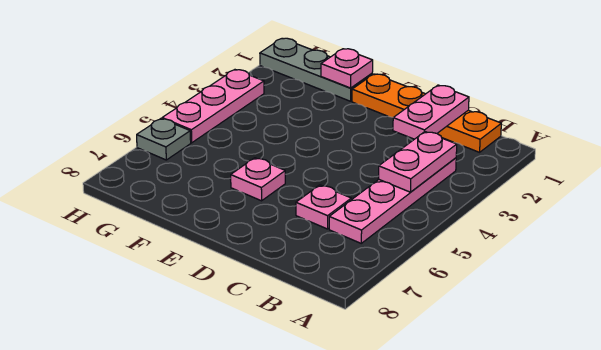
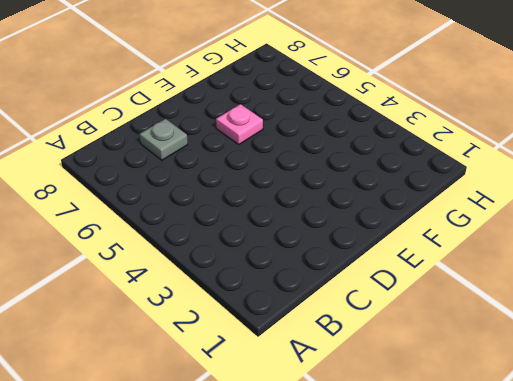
grey 1x1 plate [139,119,188,160] -> grey 1x1 plate moved to [137,119,191,160]
none -> orange 1x4 plate [352,74,501,152]
none -> pink 1x4 plate [329,158,456,243]

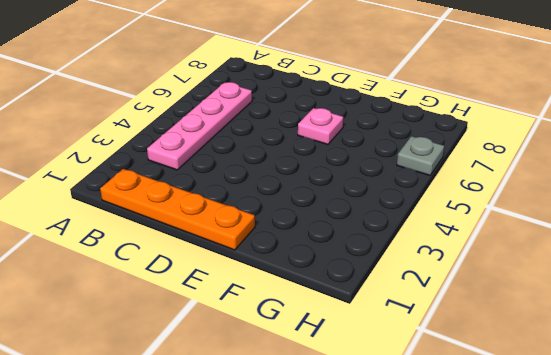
none -> pink 1x1 plate [296,185,351,229]
none -> grey 1x3 plate [260,38,372,101]

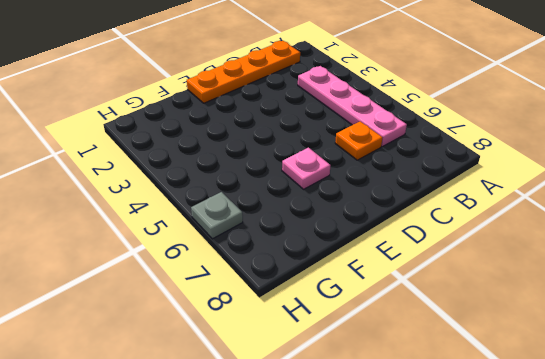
orange 1x1 plate [335,122,382,160] -> pink 1x1 plate [296,185,351,229]
none -> grey 1x3 plate [260,38,372,101]
none -> pink 1x3 plate [162,70,264,143]

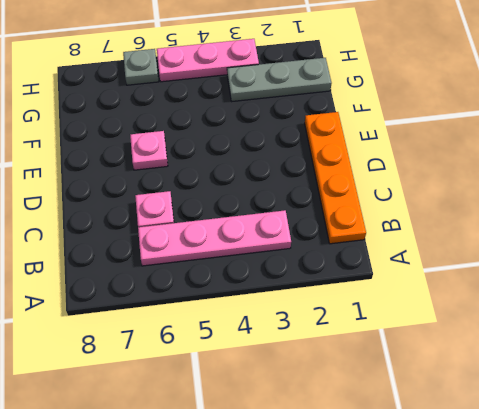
grey 1x3 plate [227,58,332,101] -> grey 1x3 plate turned to [260,38,372,101]
none -> pink 1x2 plate [378,132,457,192]
none -> pink 1x2 plate [393,85,469,139]

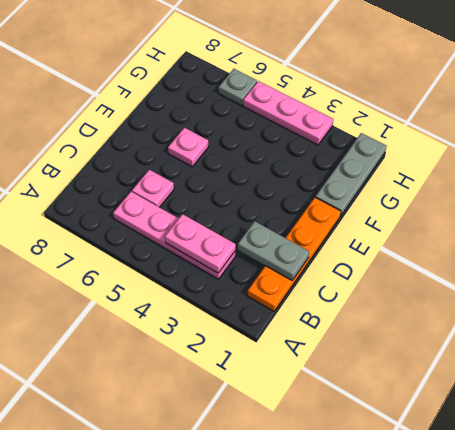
grey 1x2 plate [238,221,309,280] -> pink 1x2 plate [393,85,469,139]
none -> pink 1x1 plate [321,49,373,88]

